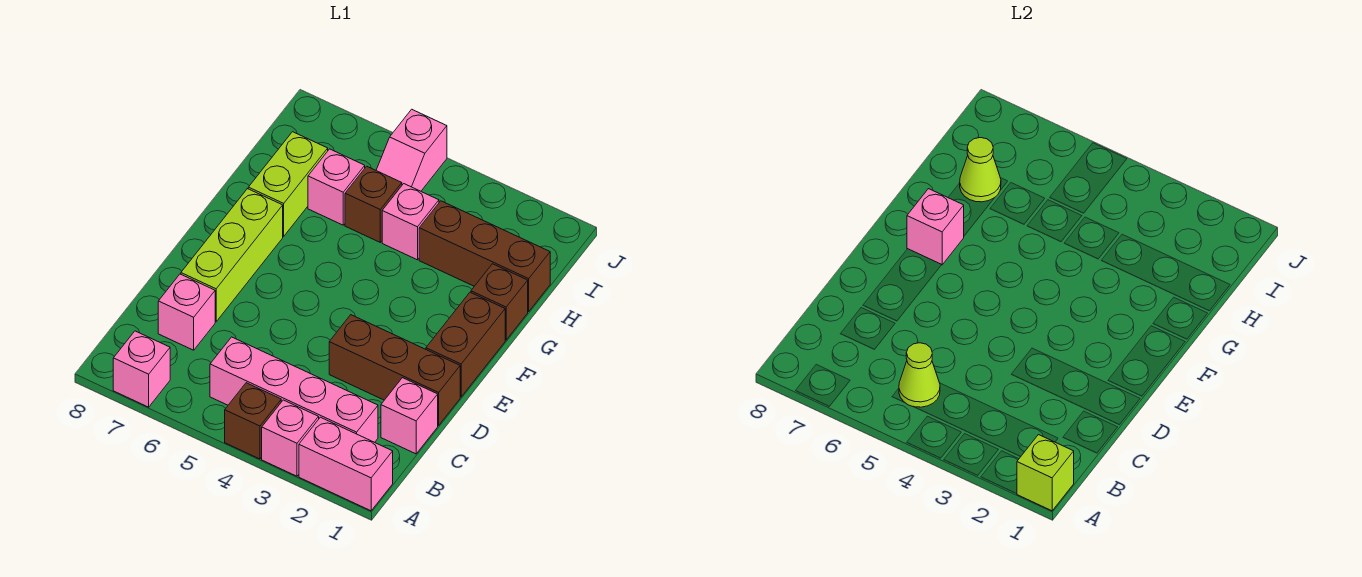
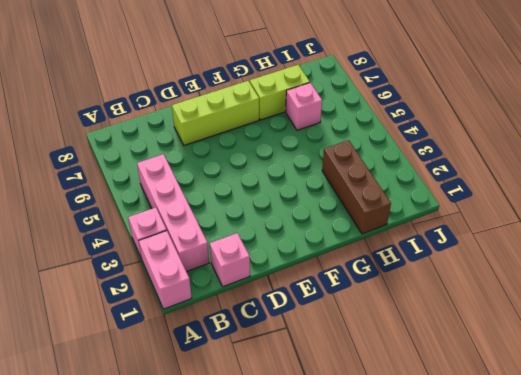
none -> brown 1x1 brick [225,383,281,459]
none -> pink 1x1 brick [113,331,170,407]
none -> pink 1x1 brick [158,274,215,350]

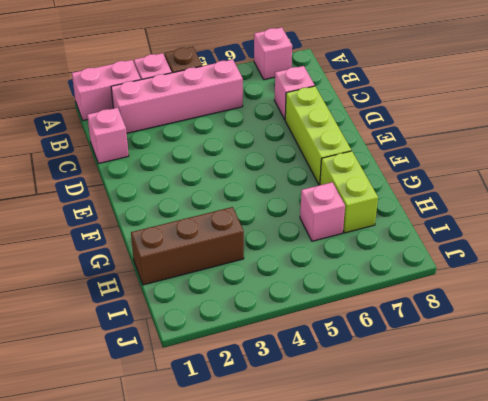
none -> brown 1x3 brick [329,315,460,425]
none -> brown 1x2 brick [426,292,505,397]
none -> brown 1x1 brick [471,264,528,340]

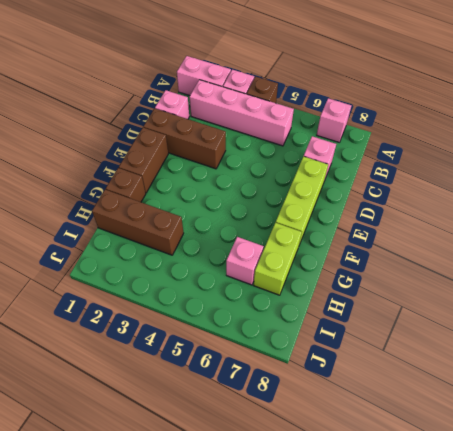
none -> pink 1x1 brick [382,184,439,260]
none -> brown 1x1 brick [345,166,402,242]
none -> pink 1x2 slope [376,109,447,191]

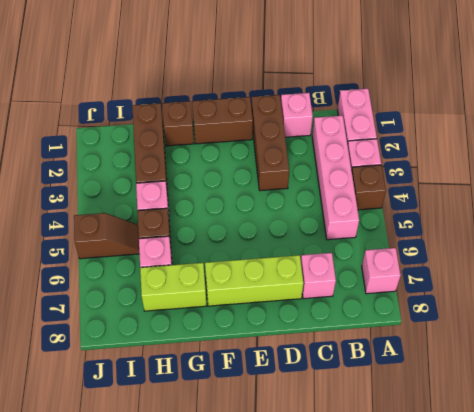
brown 1x2 slope [74,213,139,259] -> pink 1x2 slope [376,109,447,191]
none -> lime 1x1 brick [1017,435,1074,511]
none -> lime 1x1 cone [899,343,940,407]
none -> pink 1x1 brick [907,189,964,265]

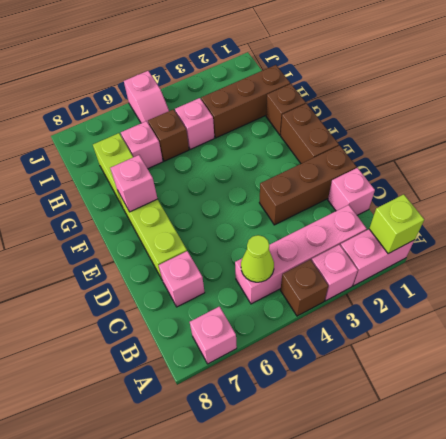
none -> lime 1x1 cone [960,138,1001,202]

